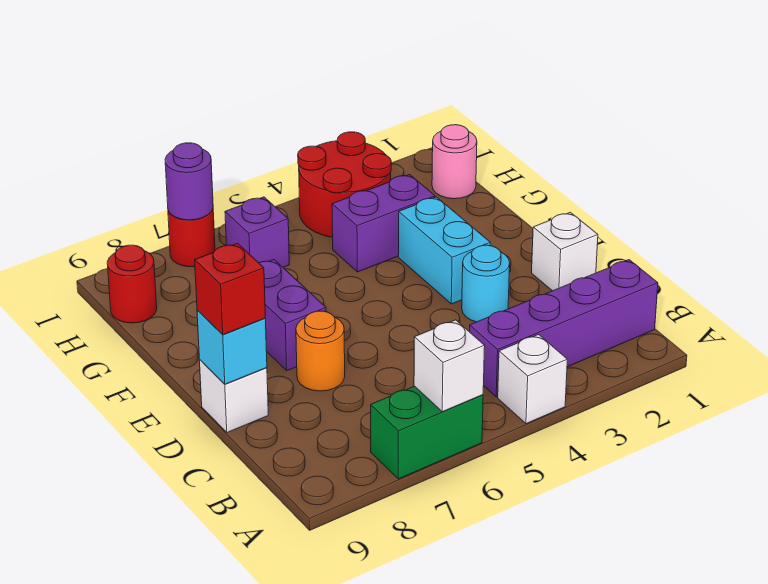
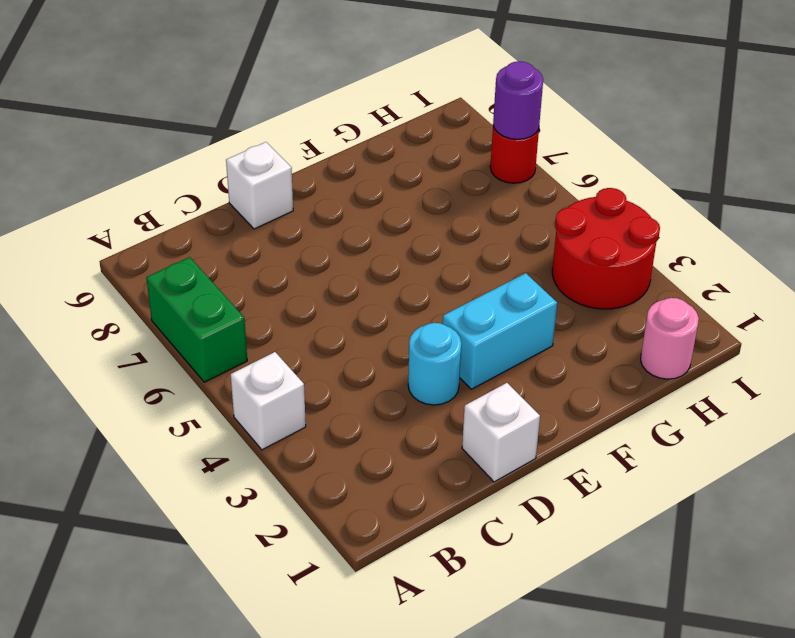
none -> purple 1x4 brick [469,260,658,397]
none -> orange 1x1 round brick [296,311,345,391]
none -> purple 1x2 brick [259,260,326,371]

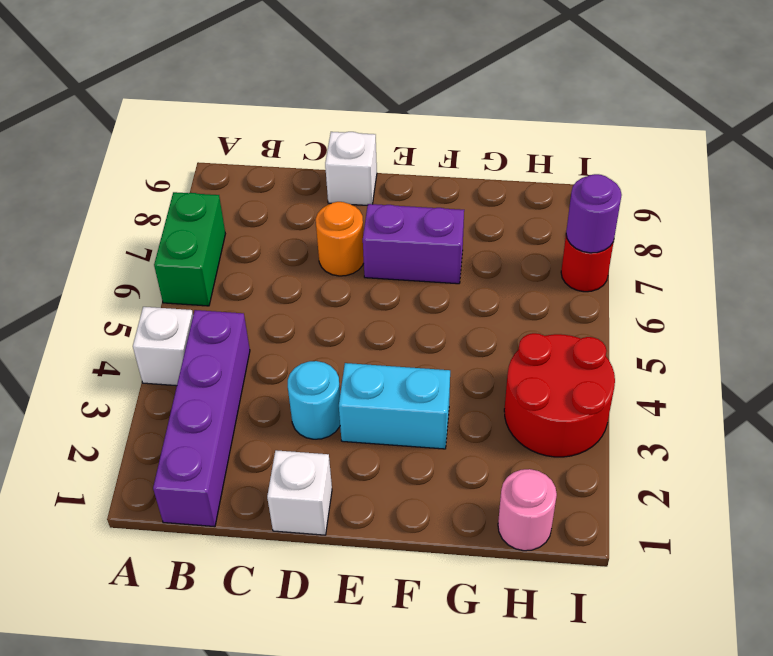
none -> purple 1x2 brick [332,175,435,272]
none -> purple 1x1 brick [225,197,289,267]
none -> red 1x1 round brick [107,245,157,323]

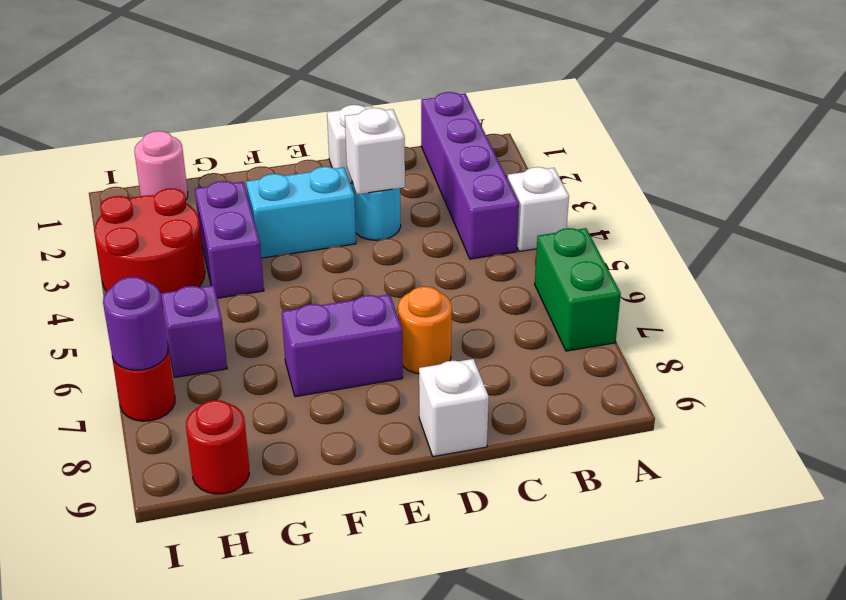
white 1x1 brick [345,108,405,194] -> white 1x1 brick moved to [414,320,485,412]
none -> cyan 1x1 brick [197,310,267,384]
none -> red 1x1 brick [195,243,265,335]

